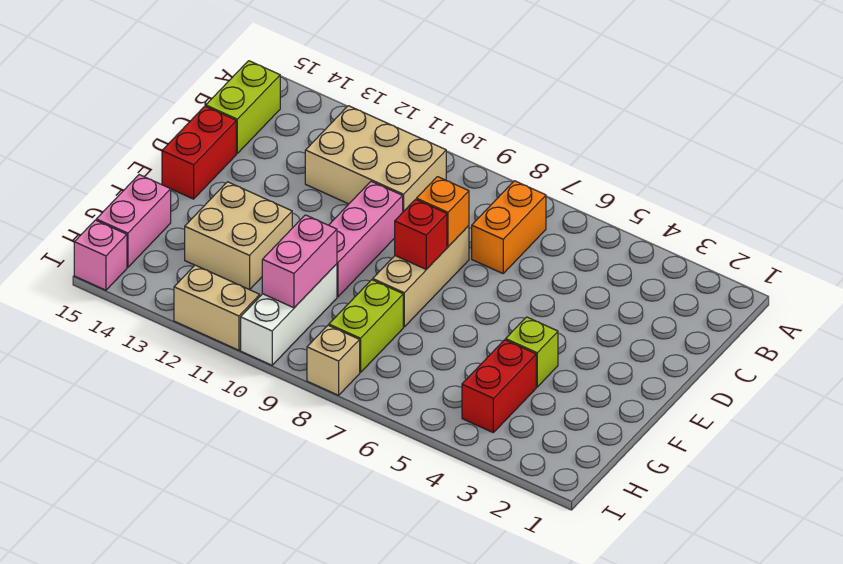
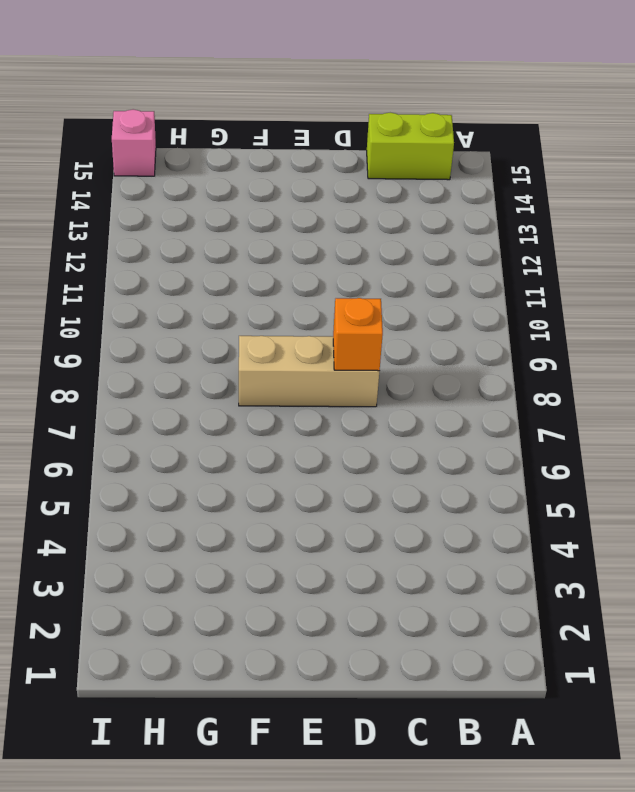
none -> orange 1x2 brick [472,181,546,273]
none -> tan 2x3 brick [305,106,446,212]
none -> pink 1x3 brick [329,181,403,297]

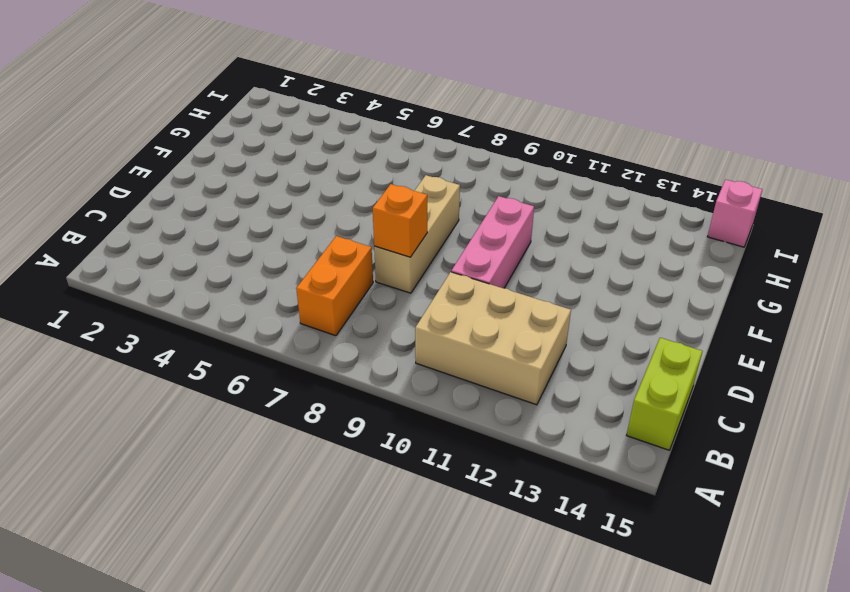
none -> red 1x2 brick [162,106,236,199]
none -> lime 1x1 brick [506,317,558,387]
none -> tan 2x2 brick [185,182,292,290]

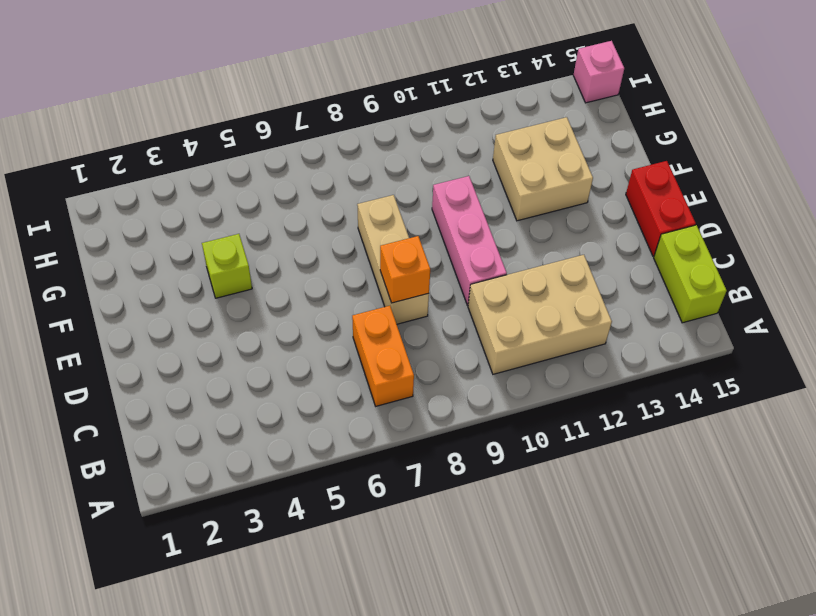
none -> red 1x2 brick [462,340,536,432]
none -> lime 1x2 brick [329,280,403,373]
none -> white 1x3 brick [241,264,337,365]

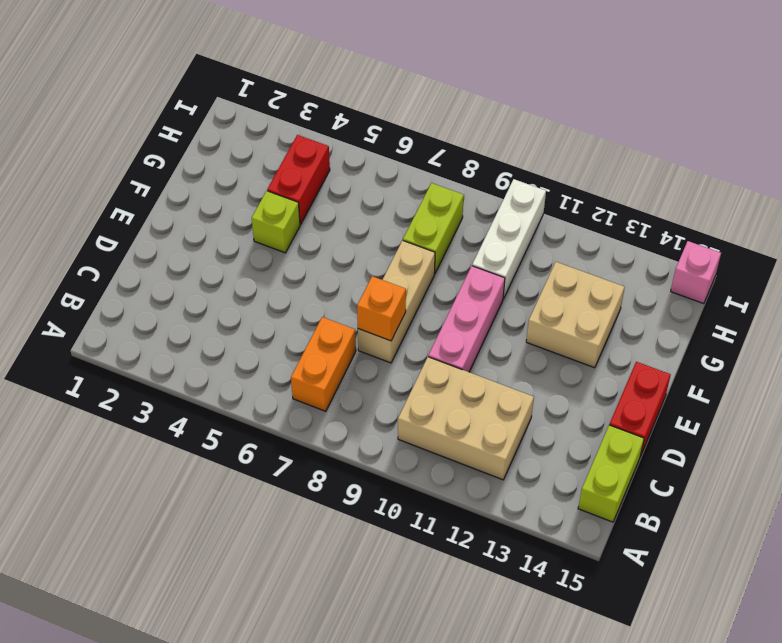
none -> pink 1x2 brick [96,175,171,267]
none -> tan 1x1 brick [307,325,360,395]
none -> tan 1x2 brick [174,265,260,350]

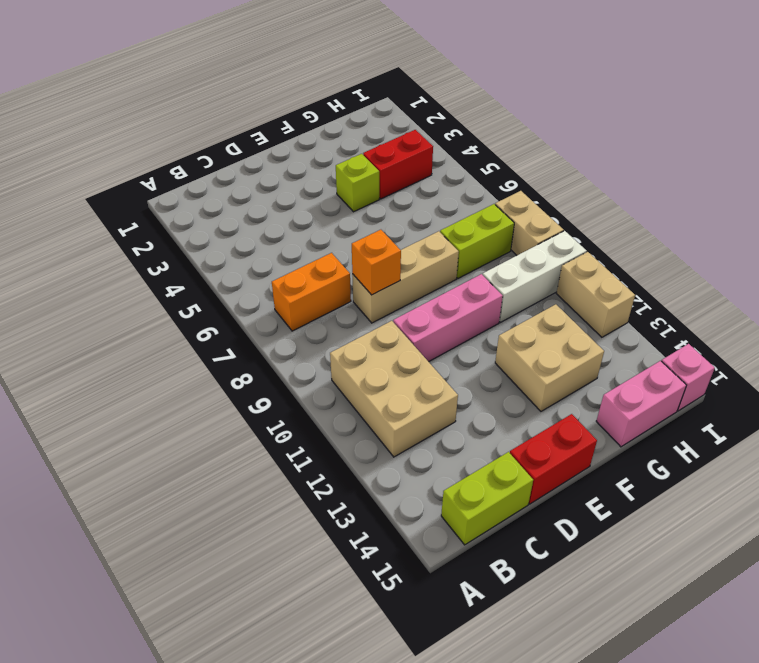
tan 1x2 brick [495,191,564,255] -> tan 1x1 brick [307,325,360,395]
none -> red 1x1 brick [395,199,447,269]
none -> pink 1x2 brick [262,215,337,308]

